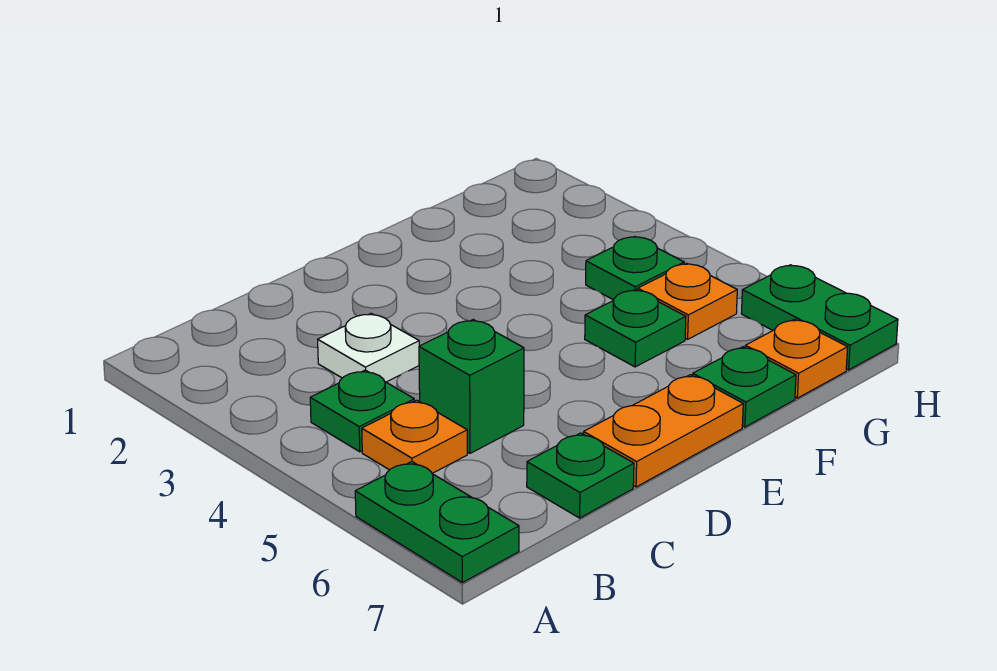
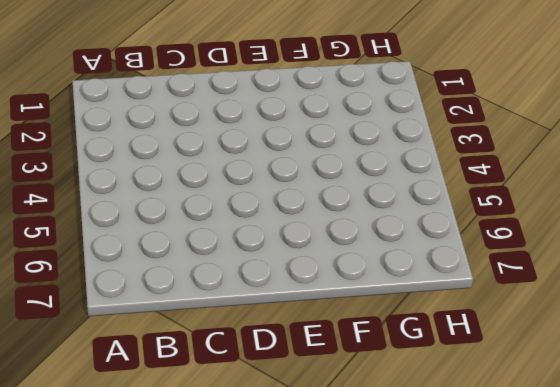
none -> green 1x2 plate [355,462,519,583]
none -> green 1x1 plate [310,370,414,452]
none -> orange 1x1 plate [362,400,467,474]

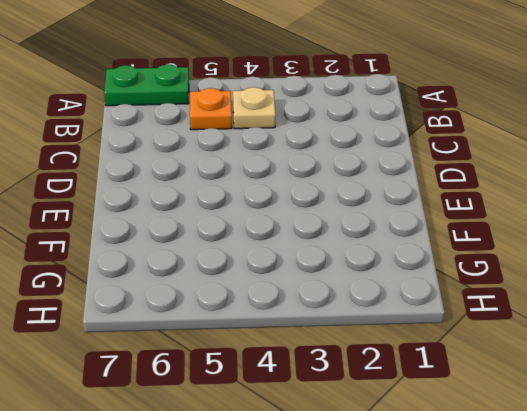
tan 1x1 plate [233,87,276,129] -> green 1x1 plate [310,370,414,452]
none -> white 1x1 plate [318,313,419,382]
none -> green 1x1 brick [419,320,524,453]
none -> green 1x1 plate [527,433,634,518]

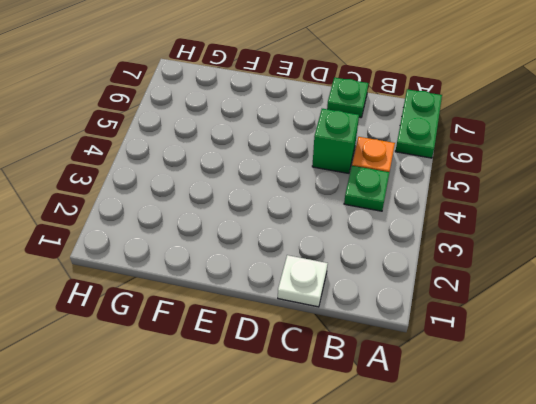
white 1x1 plate [278,255,328,307] -> white 1x1 plate moved to [318,313,419,382]
none -> orange 1x2 plate [584,375,743,487]
none -> green 1x1 plate [585,290,686,367]
none -> green 1x1 plate [693,347,796,427]

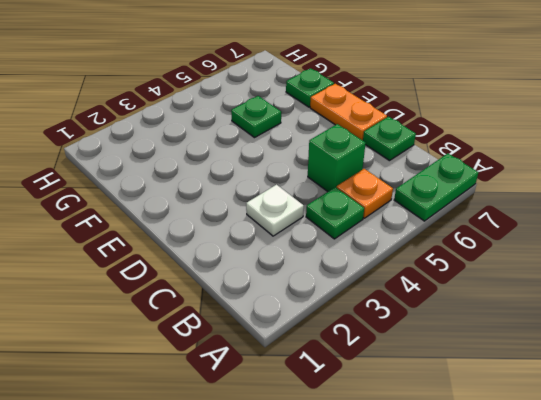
none -> green 1x1 plate [586,237,684,300]
none -> orange 1x1 plate [638,263,737,339]
none -> orange 1x1 plate [745,319,848,398]

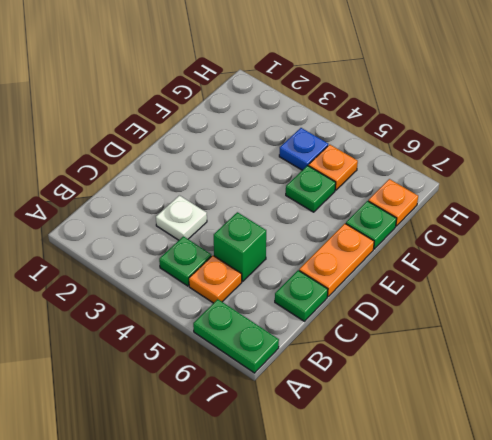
blue 1x1 plate [279,128,328,170] -> green 1x1 plate [586,237,684,300]
none -> green 1x2 plate [741,265,898,370]

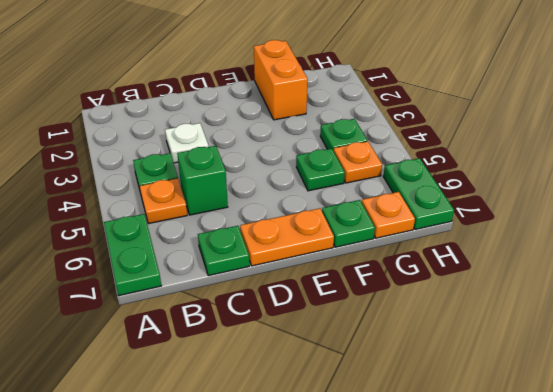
orange 1x2 brick [254,40,308,120] -> none

